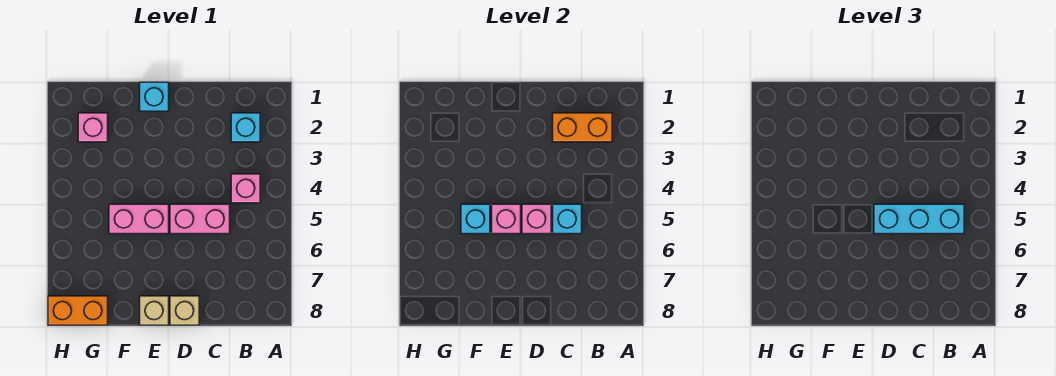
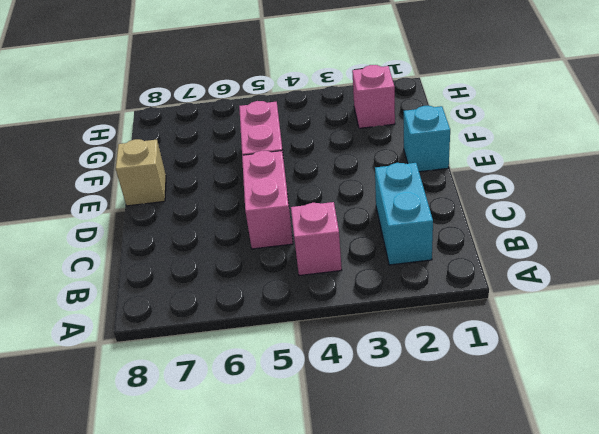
cyan 1x2 brick [375,163,433,265] -> cyan 1x1 brick [231,113,260,142]
none -> tan 1x1 brick [170,296,199,325]
none -> orange 1x2 brick [48,296,108,325]
none -> orange 1x2 brick [553,113,612,142]

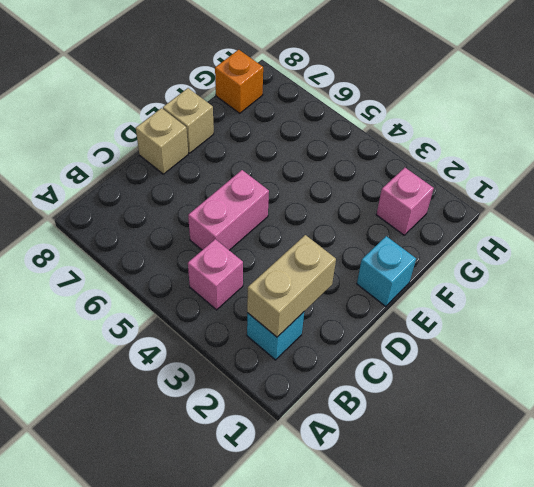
tan 1x2 brick [247,235,336,337] -> orange 1x2 brick [553,113,612,142]
orange 1x1 brick [215,50,263,113] -> orange 1x2 brick [48,296,108,325]
none -> pink 1x2 brick [109,204,169,234]
none -> cyan 1x1 brick [553,204,582,234]
none -> pink 1x1 brick [522,204,551,234]

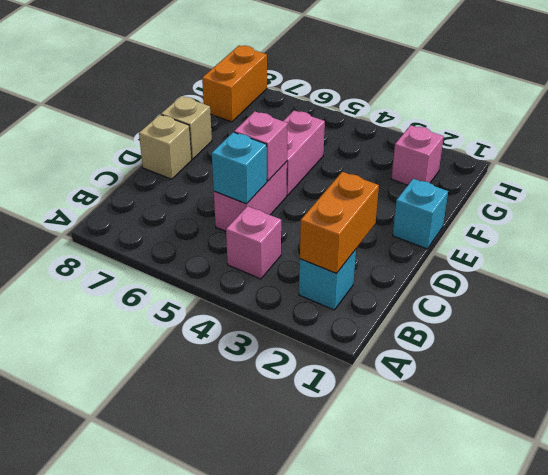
none -> pink 1x1 brick [492,204,521,234]
none -> cyan 1x1 brick [461,204,490,234]
none -> cyan 1x3 brick [874,204,964,234]

